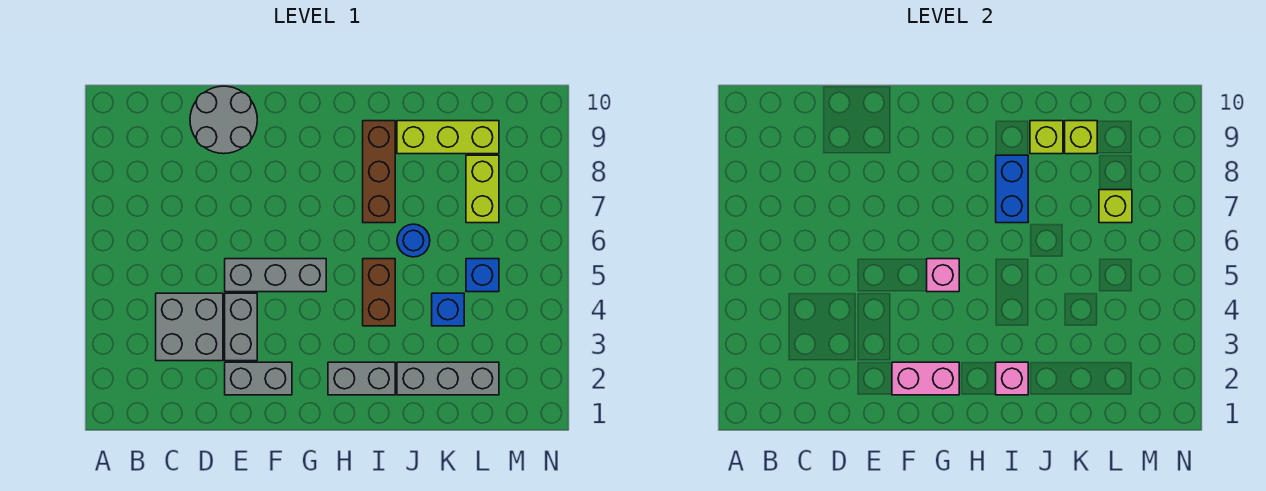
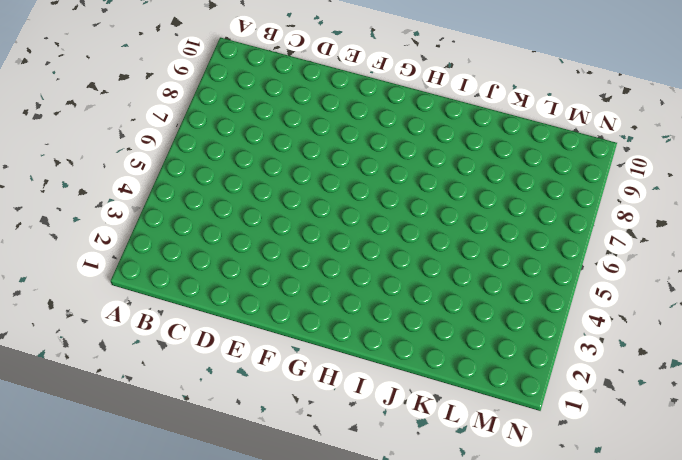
none -> grey 2x2 brick [156,293,223,361]
none -> grey 2x2 round brick [190,86,257,154]
none -> grey 1x2 brick [225,362,292,395]

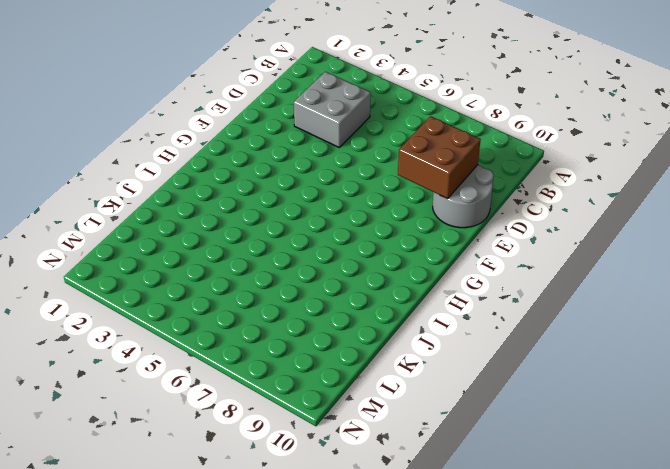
brown 2x2 brick [398,116,481,199] -> none
none -> grey 1x2 brick [225,362,292,395]
none -> grey 1x2 brick [225,293,257,361]
none -> grey 1x3 brick [225,259,326,292]

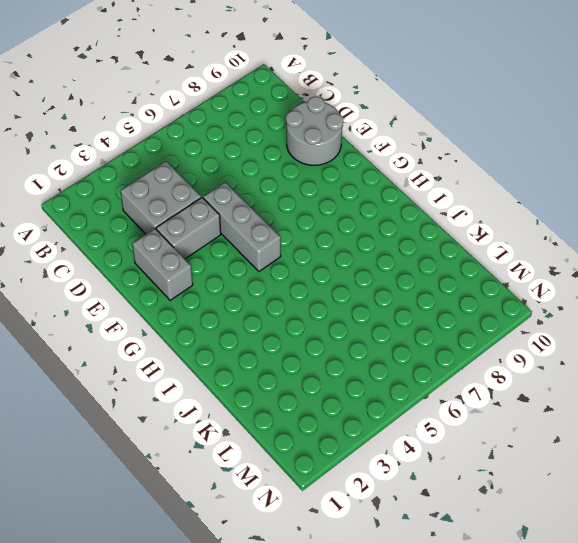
none -> grey 1x2 brick [328,362,395,395]
none -> brown 1x2 brick [363,259,395,326]
none -> brown 1x3 brick [363,121,395,223]

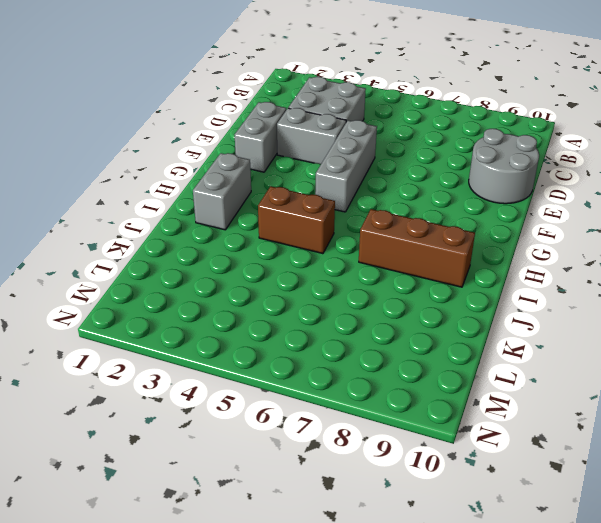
none -> grey 1x3 brick [397,362,499,395]
none -> blue 1x1 round brick [397,224,430,257]
none -> lime 1x3 brick [397,121,499,154]

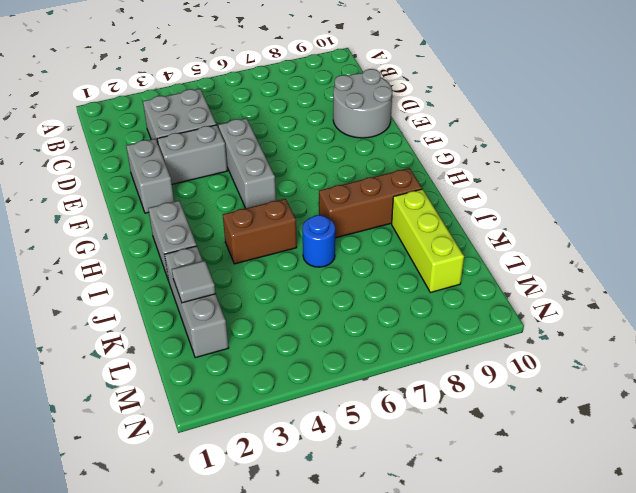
grey 1x1 tile [172,261,215,303] -> none
none -> blue 1x1 brick [432,293,464,326]
none -> blue 1x1 brick [466,259,499,292]
none -> lime 1x2 brick [466,155,499,223]

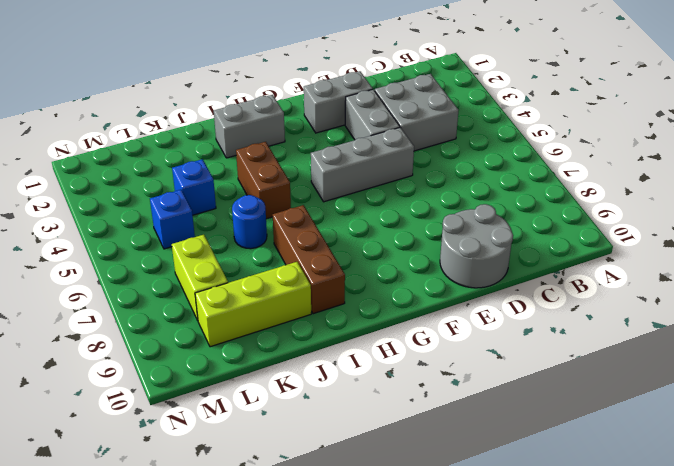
none -> grey 1x3 brick [397,362,499,395]
none -> pink 1x2 brick [892,362,959,395]
none -> pink 1x1 brick [927,259,959,292]

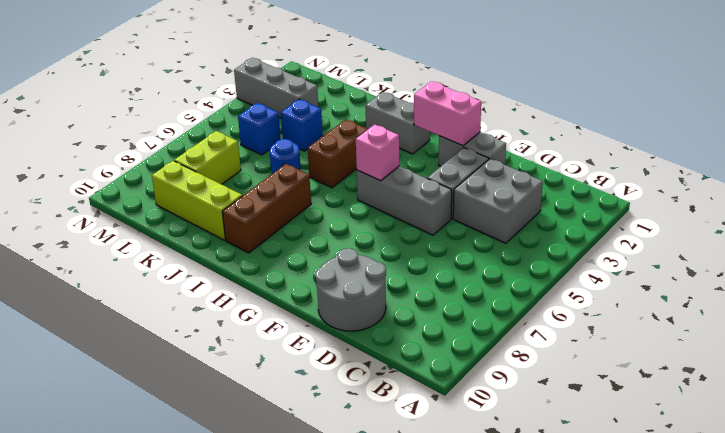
grey 1x3 brick [234,58,318,118] -> grey 1x3 brick moved to [397,362,499,395]
none -> pink 1x1 brick [996,362,1028,395]
none -> blue 1x2 brick [996,155,1028,223]
none -> lime 1x1 brick [1030,121,1063,154]

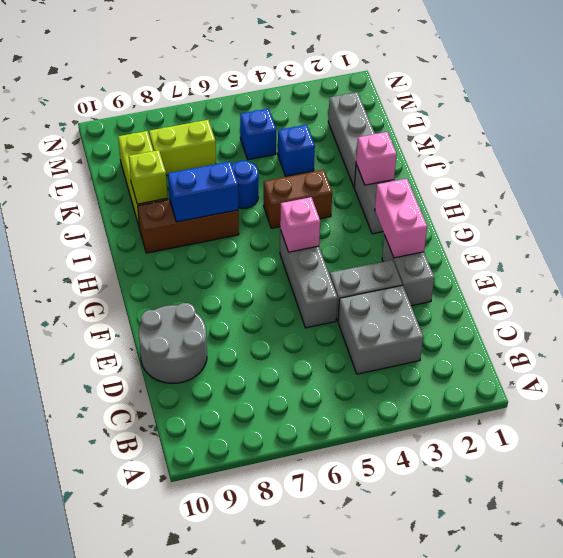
none -> lime 1x1 brick [1065,121,1097,154]
none -> lime 1x1 brick [1099,190,1132,223]

